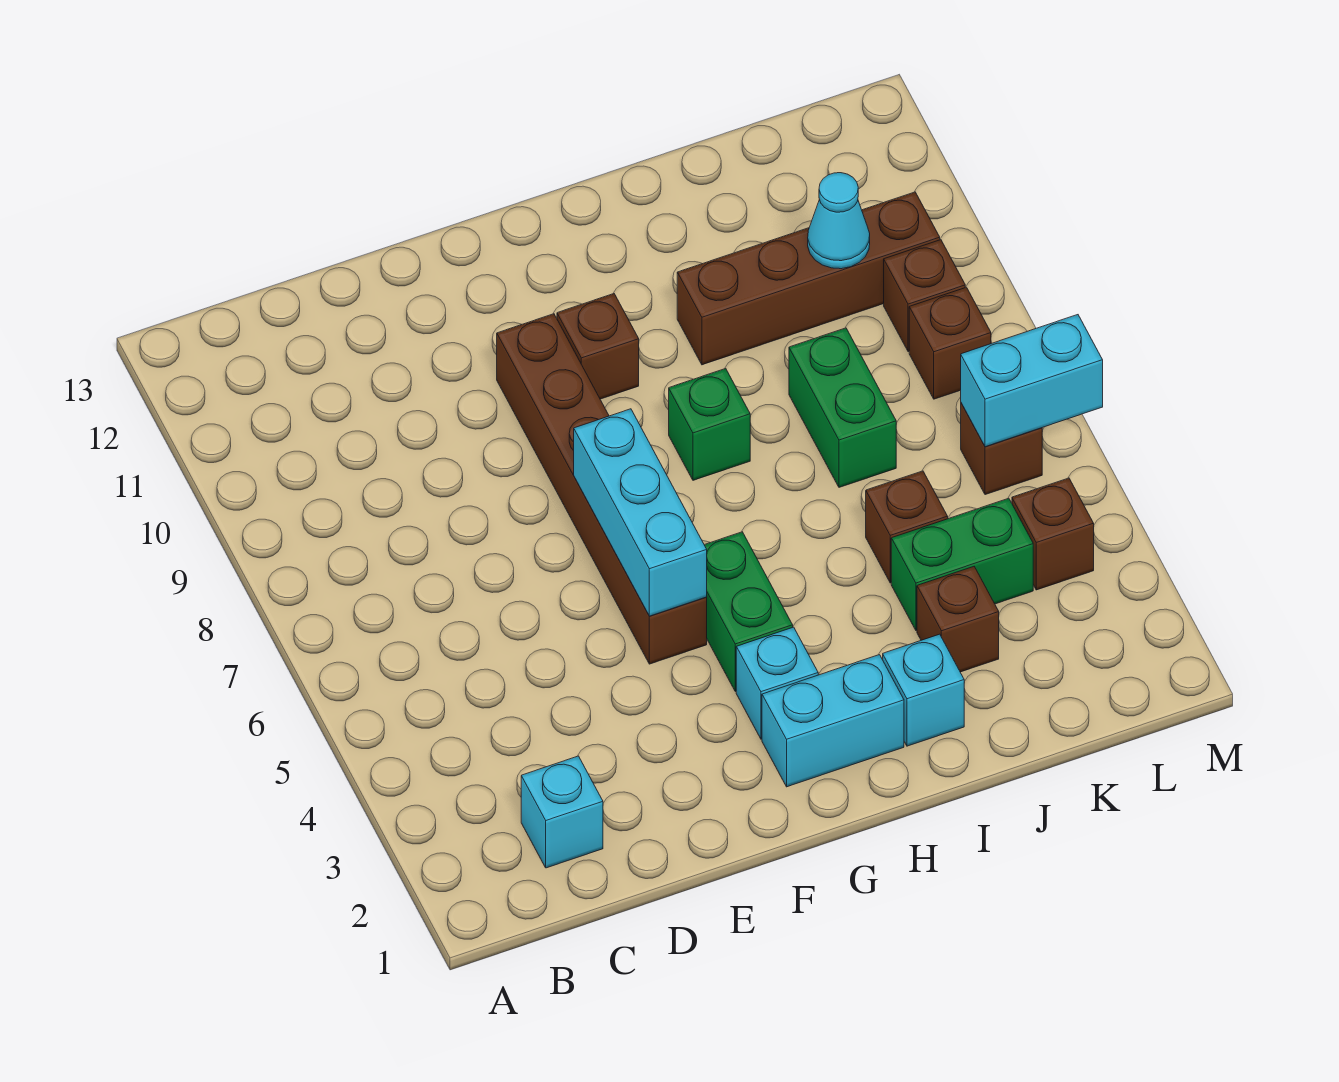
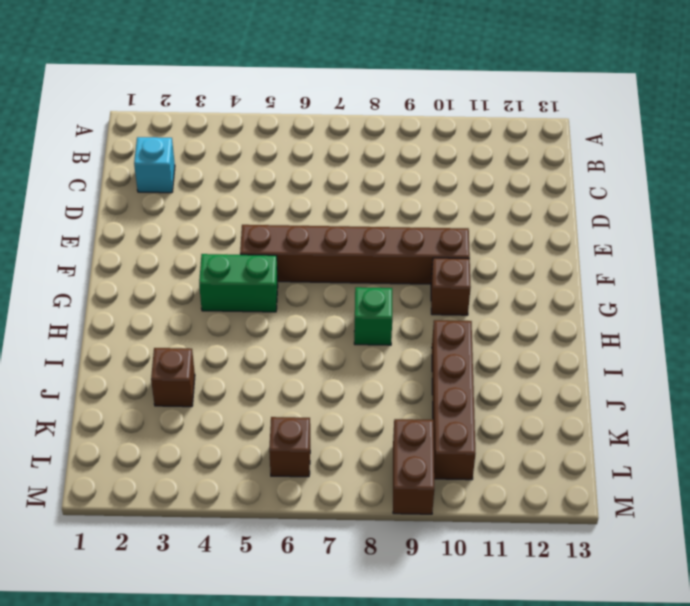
brown 1x2 brick [393,419,434,514] -> brown 1x1 brick [884,240,965,352]
none -> cyan 1x2 brick [762,655,904,787]
none -> cyan 1x1 brick [736,627,818,739]
none -> cyan 1x1 brick [883,634,964,746]

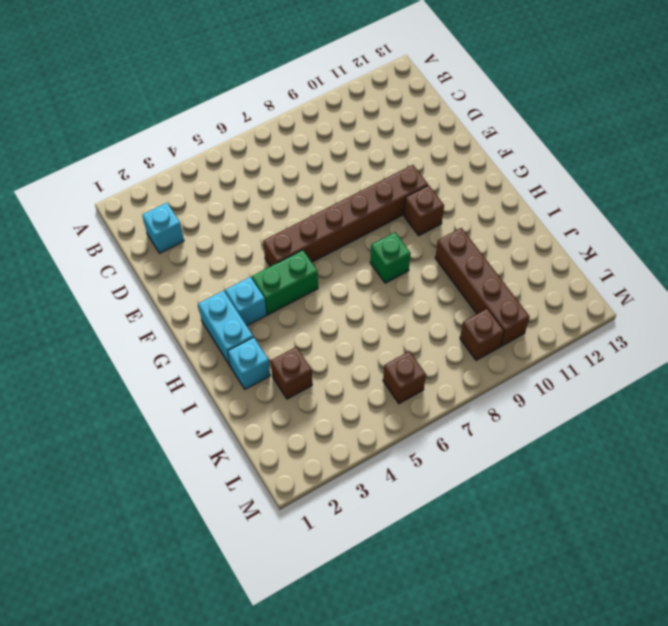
none -> green 1x2 brick [891,498,1033,630]
none -> brown 1x1 brick [866,471,948,583]
none -> green 1x2 brick [789,328,896,487]

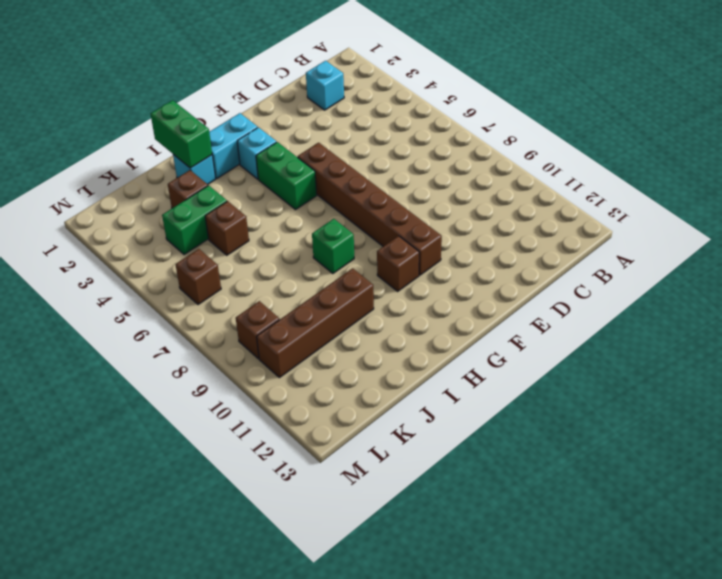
green 1x2 brick [151,100,212,168] -> green 1x2 brick moved to [789,328,896,487]
none -> brown 1x1 brick [1012,478,1094,590]
none -> brown 1x1 brick [909,287,991,399]
none -> cyan 1x3 brick [574,409,707,616]

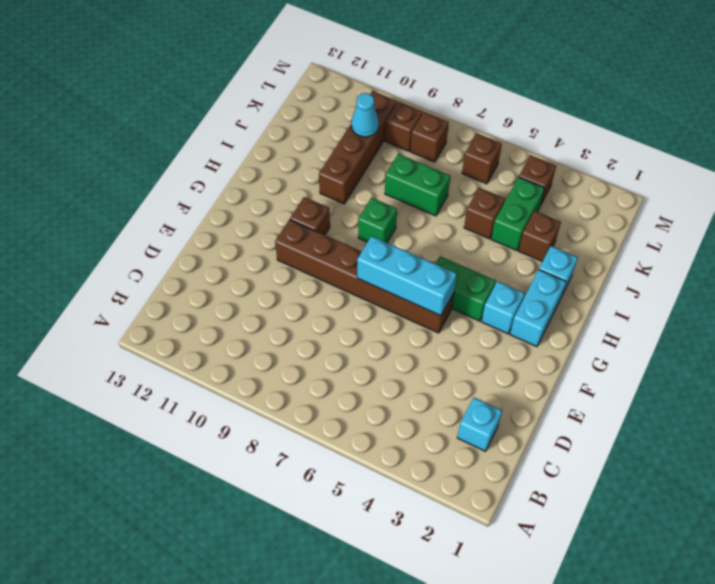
none -> cyan 1x2 brick [961,315,1103,447]

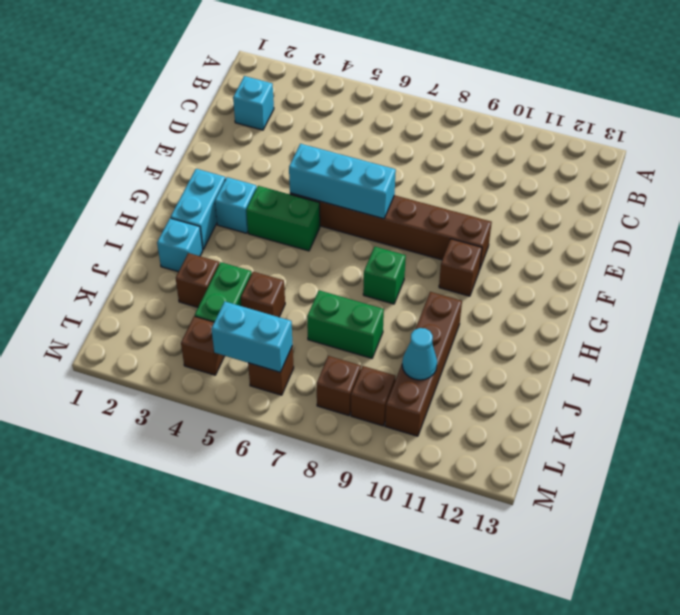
cyan 1x2 brick [211,302,293,372] -> cyan 1x2 brick turned to [961,315,1103,447]

